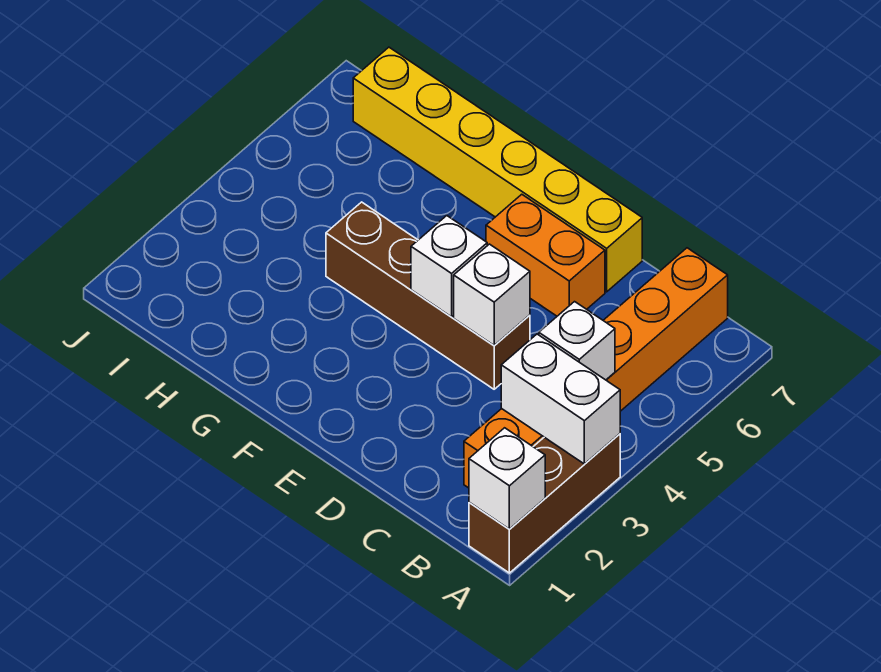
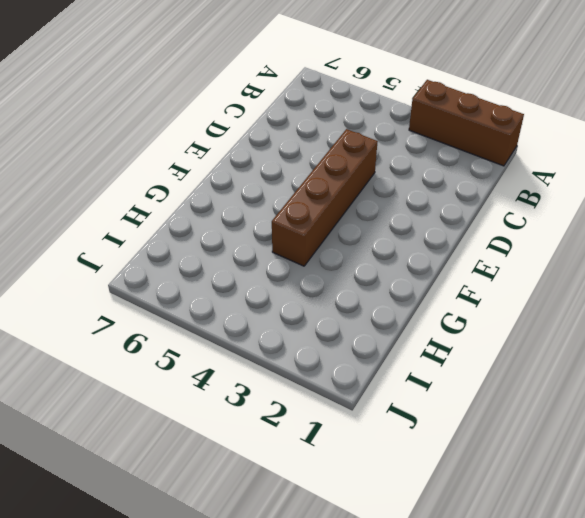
none -> orange 1x6 brick [464,248,728,488]
none -> orange 1x2 brick [486,194,605,316]

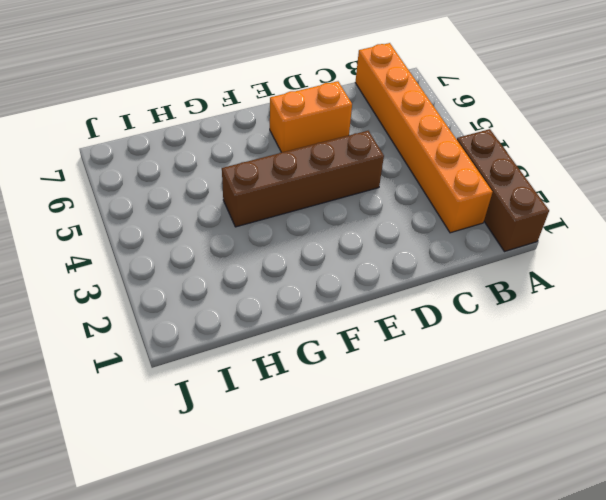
none -> yellow 1x6 brick [353,47,642,292]
none -> white 1x1 brick [469,428,545,529]

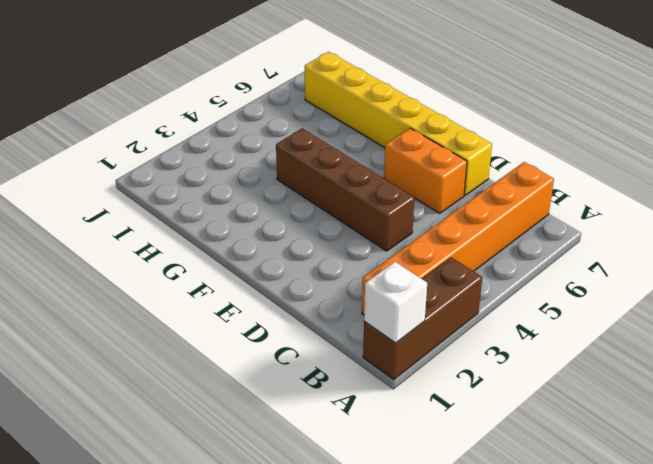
none -> white 1x2 brick [501,334,620,464]
none -> white 1x1 brick [539,302,615,380]

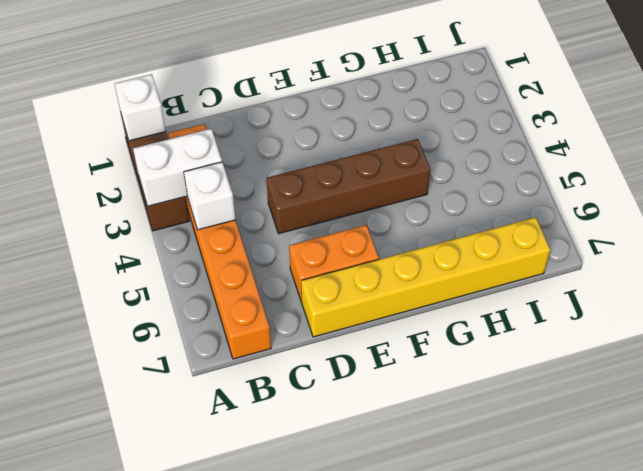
none -> white 1x1 brick [454,244,530,346]
none -> white 1x1 brick [411,216,487,317]

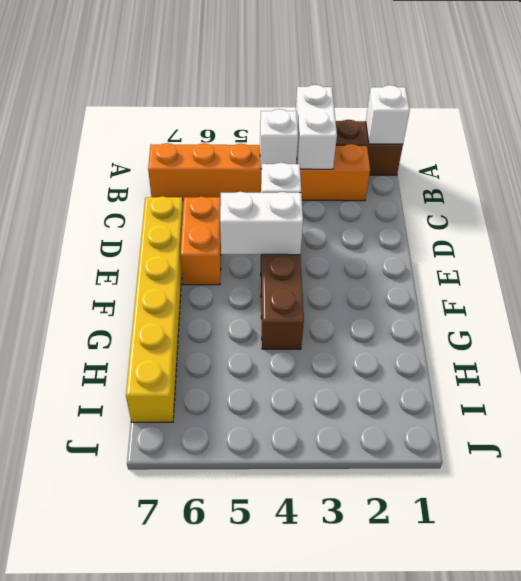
white 1x2 brick [220,192,303,255] -> white 1x1 brick [411,216,487,317]

